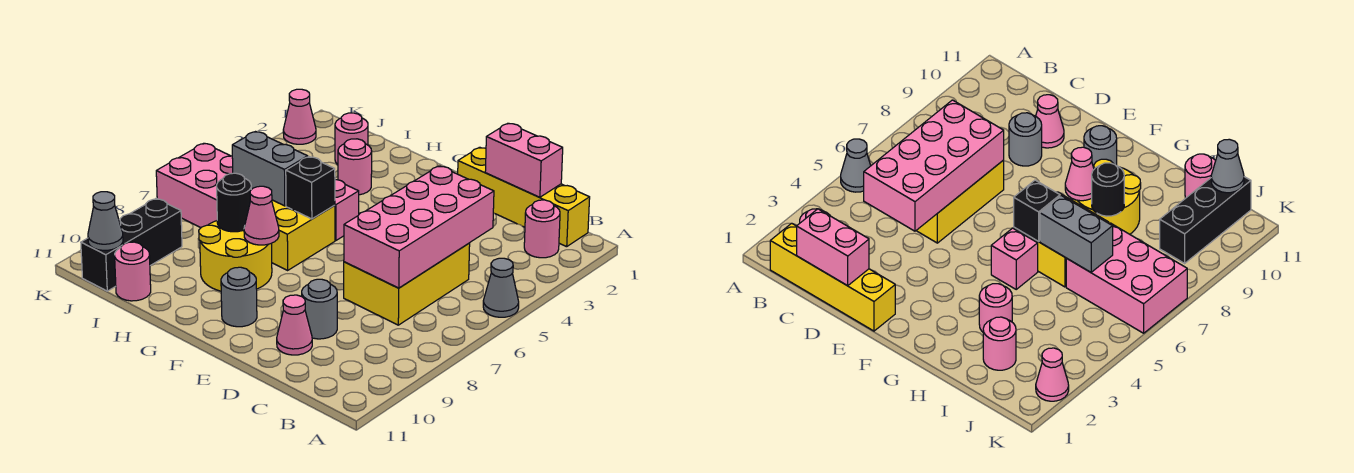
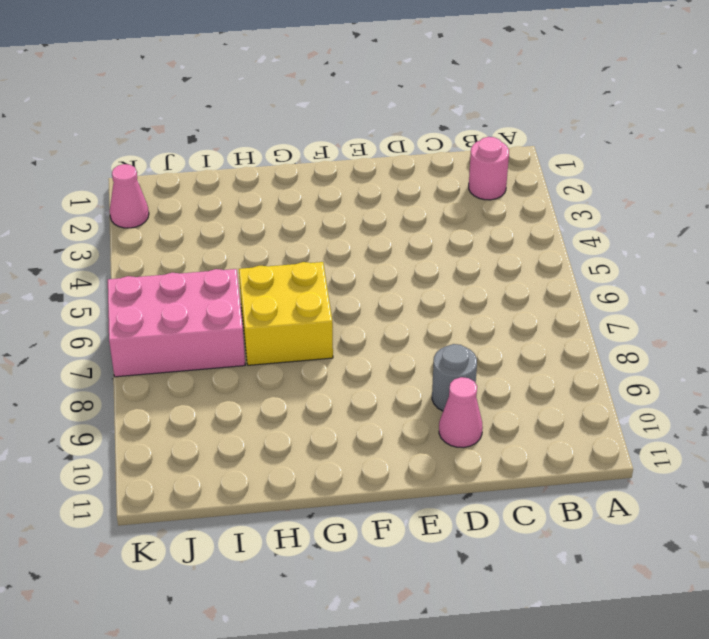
none -> grey 1x1 cone [483,258,519,317]
none -> yellow 1x4 brick [458,147,590,247]
none -> yellow 2x3 brick [344,243,470,325]

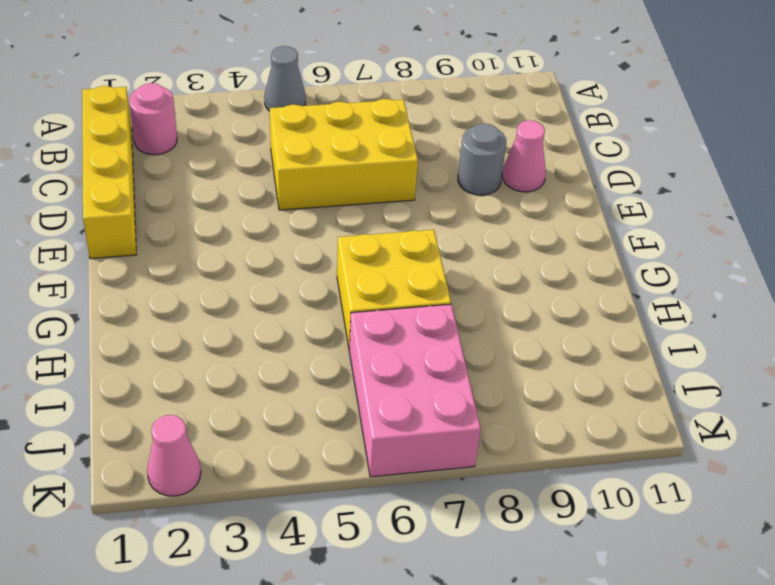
none -> grey 1x1 round brick [221,267,257,327]
none -> pink 1x1 brick [335,180,359,240]
none -> yellow 2x2 round brick [199,221,272,291]

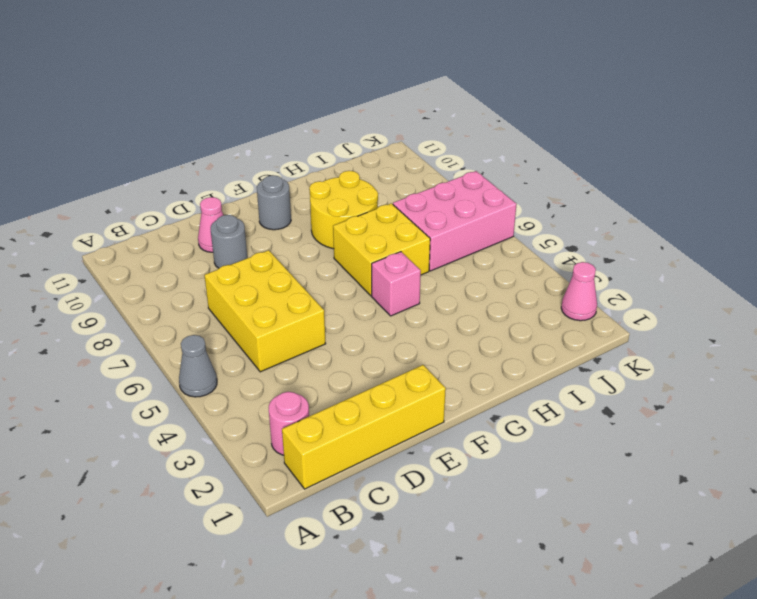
none -> pink 1x1 round brick [338,139,372,195]
none -> pink 1x1 round brick [335,113,368,165]
none -> pink 1x1 round brick [115,242,151,301]

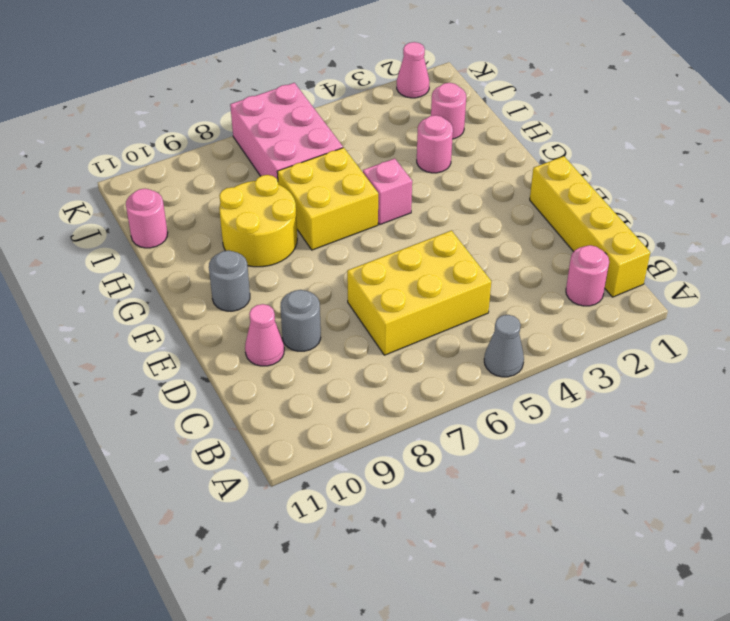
none -> black 1x3 brick [81,198,182,291]
none -> pink 1x2 brick [485,123,563,197]
none -> pink 2x4 brick [344,166,494,288]

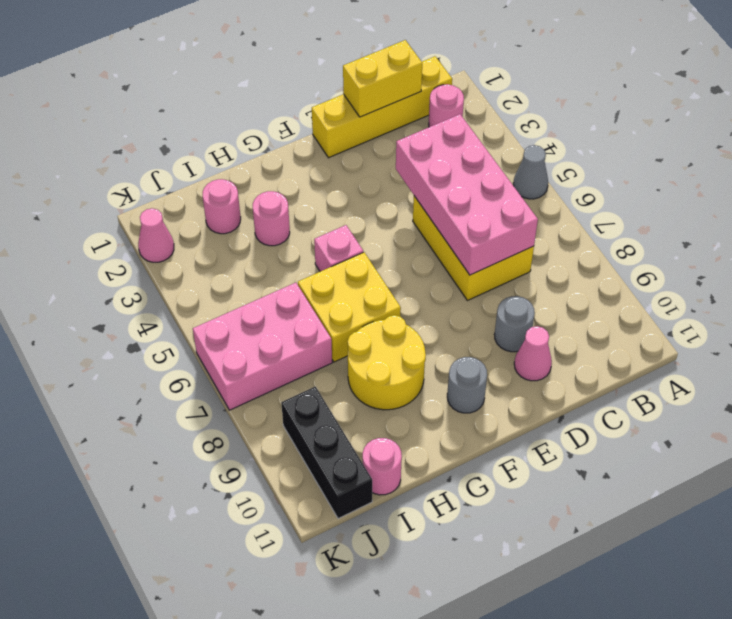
yellow 1x2 brick [343,40,422,117] -> pink 1x2 brick [485,123,563,197]
none -> black 1x1 brick [286,157,335,219]
none -> pink 1x1 cone [244,186,279,245]
none -> grey 1x2 brick [232,132,308,206]

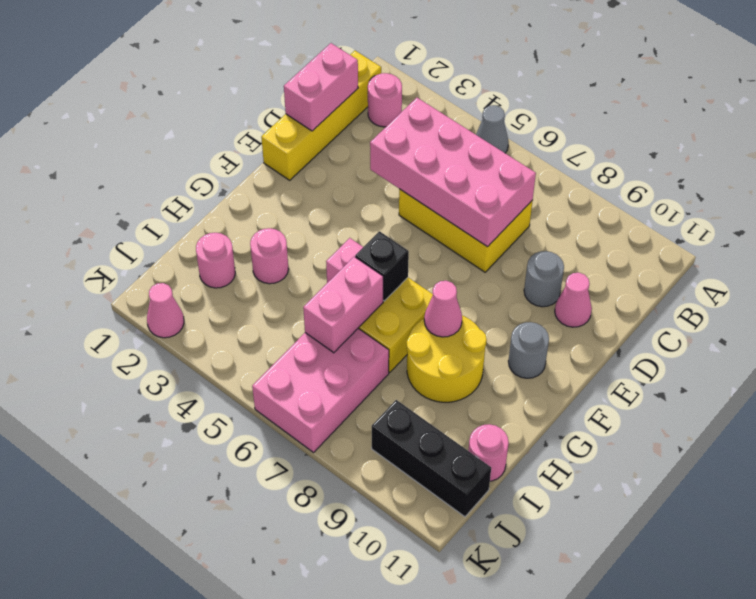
pink 1x2 brick [303,257,383,353] -> grey 1x2 brick [232,132,308,206]
none -> black 1x1 round brick [217,173,251,232]
none -> grey 1x1 cone [88,192,123,250]

